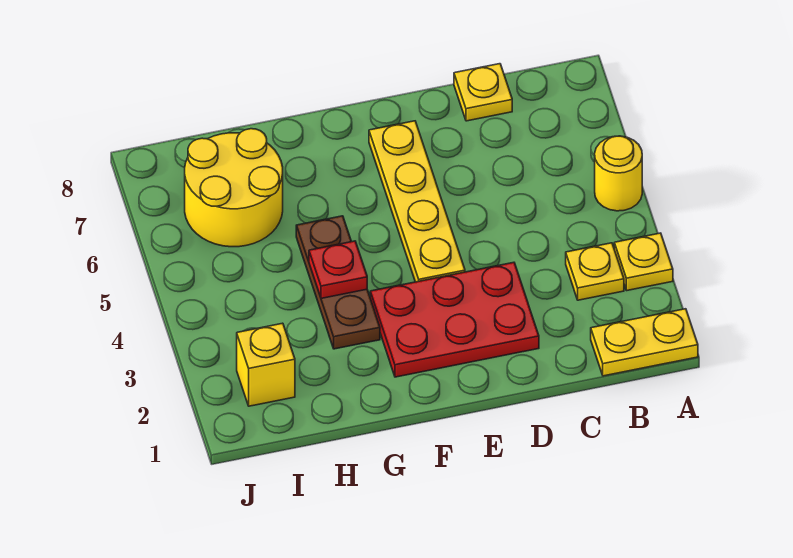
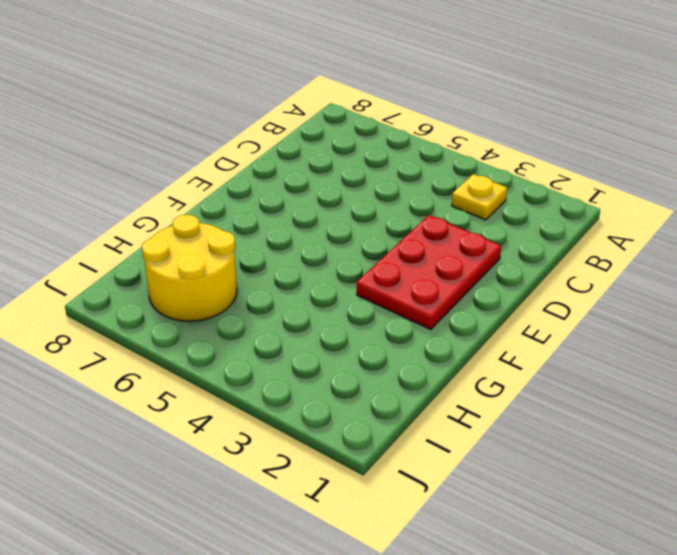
none -> yellow 1x2 plate [591,309,698,376]
none -> yellow 1x1 plate [614,233,673,290]

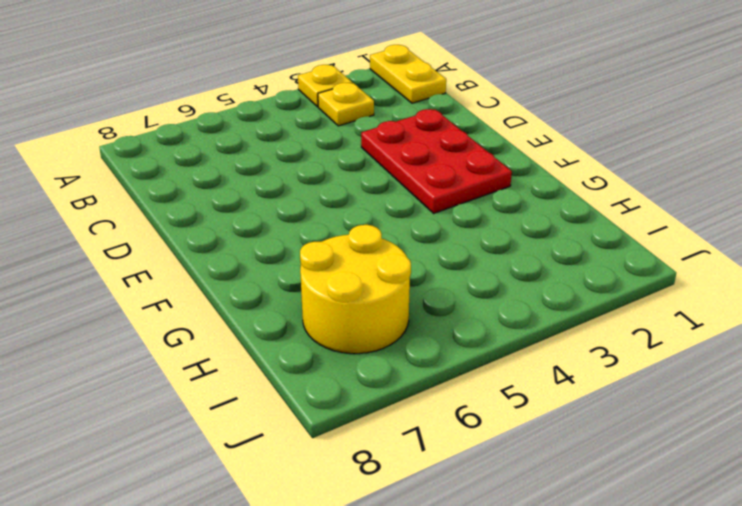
none -> yellow 1x1 round brick [595,136,642,211]
none -> yellow 1x1 plate [454,64,512,121]

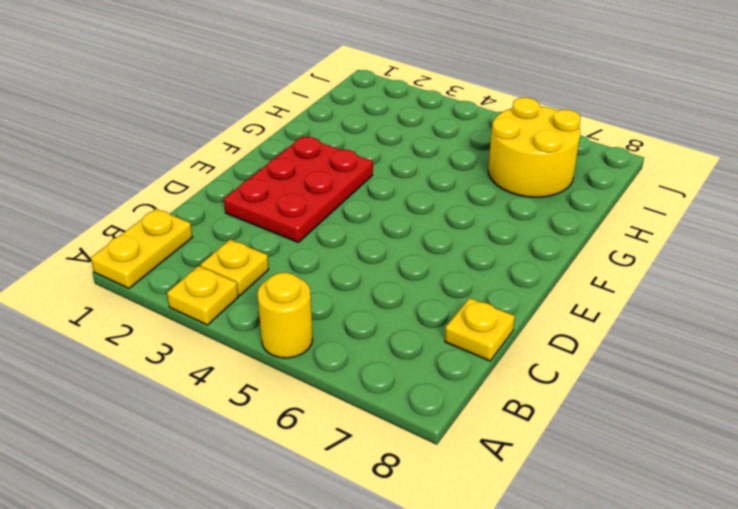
none -> yellow 1x4 plate [369,121,465,282]
none -> brown 1x3 plate [296,216,380,349]

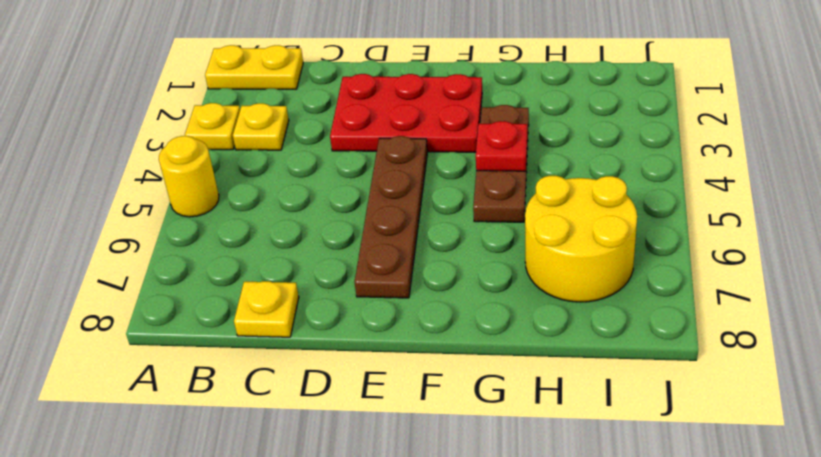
brown 1x4 plate [355,136,427,298] -> yellow 1x4 plate [369,121,465,282]
none -> yellow 1x1 brick [237,323,295,406]

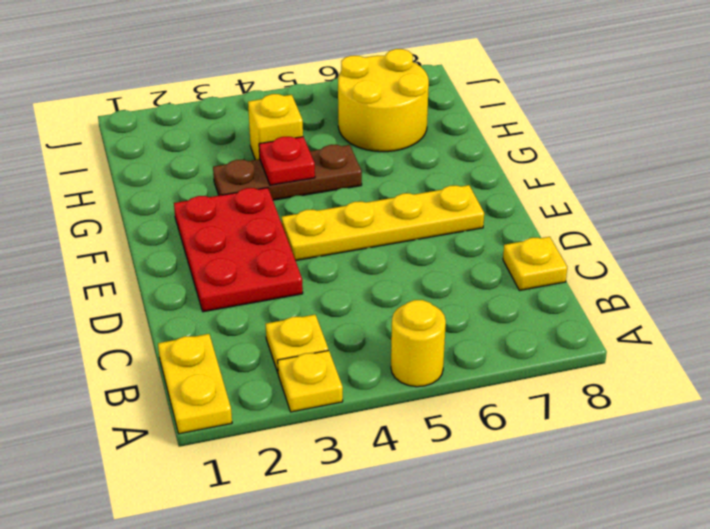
yellow 1x1 brick [248,94,303,160] -> yellow 1x1 brick moved to [237,323,295,406]

